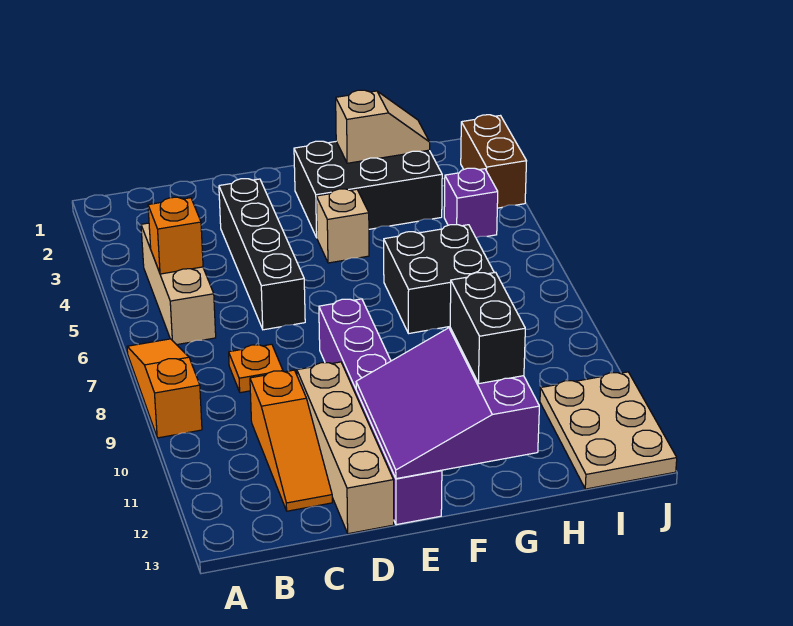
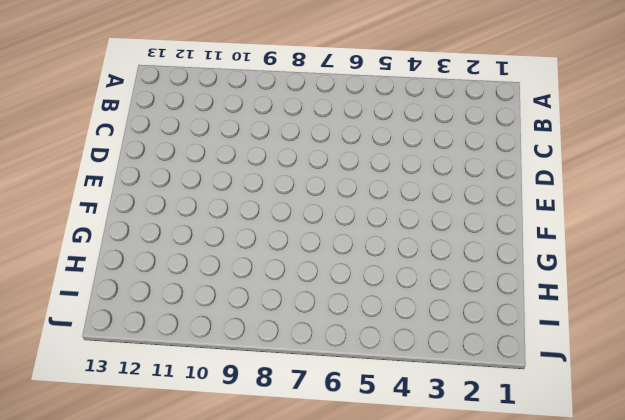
none -> orange 1x3 slope [127,339,202,438]
none -> tan 1x3 brick [141,223,216,345]
none -> orange 1x1 plate [229,344,283,393]

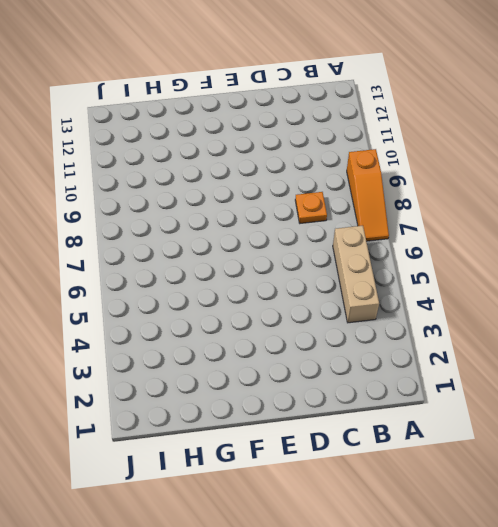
none -> orange 1x3 slope [250,370,332,511]
none -> black 1x4 brick [219,179,305,330]
none -> tan 1x4 brick [297,362,394,534]

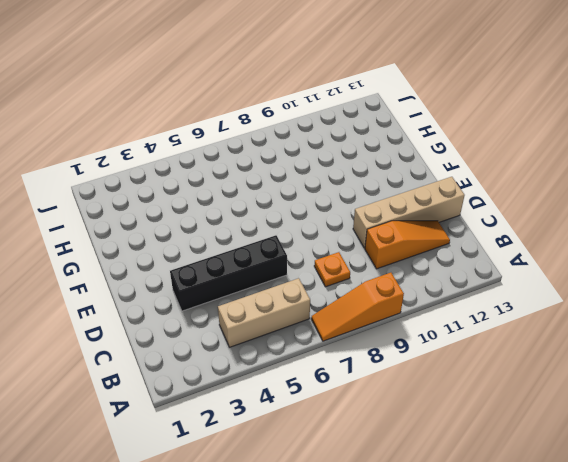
none -> purple 1x6 brick [319,299,442,525]
none -> black 2x3 brick [294,141,442,237]
none -> tan 1x1 brick [316,189,369,263]

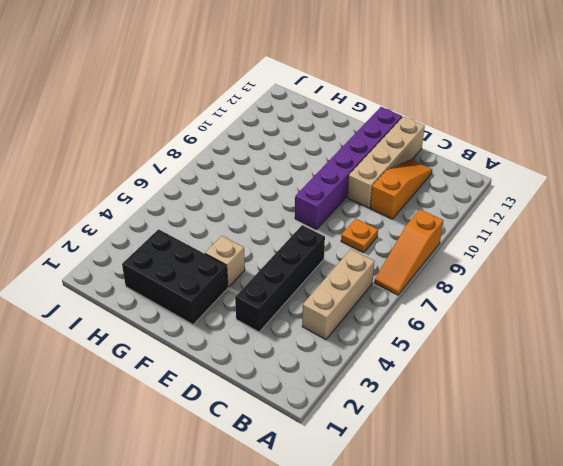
none -> black 2x2 brick [384,225,494,334]
none -> purple 1x1 brick [444,168,498,238]
none -> tan 2x3 plate [540,372,677,489]

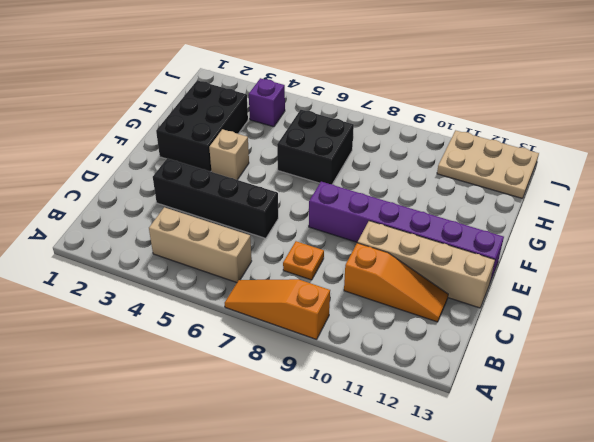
none -> brown 1x2 brick [461,115,526,208]
none -> orange 1x1 brick [148,197,203,274]
none -> purple 3x3 slope [356,328,539,479]

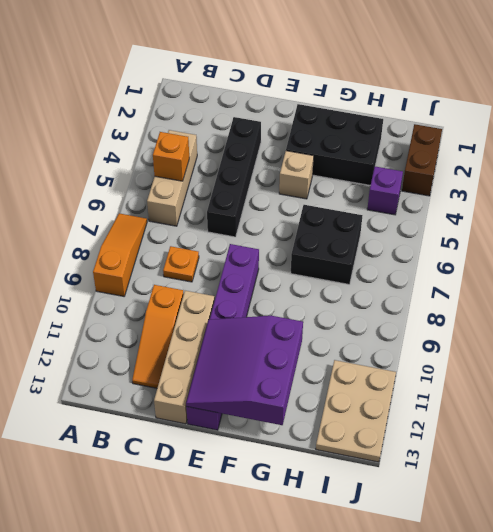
none -> tan 1x2 slope [336,90,430,163]
none -> black 1x2 brick [450,272,525,384]

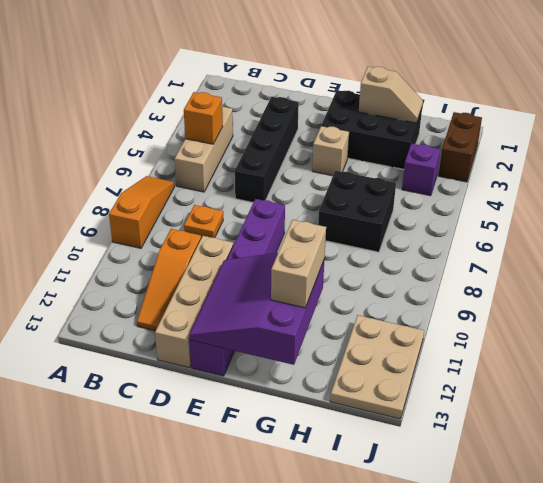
tan 1x2 brick [271,220,326,308] -> black 1x2 brick [450,272,525,384]

